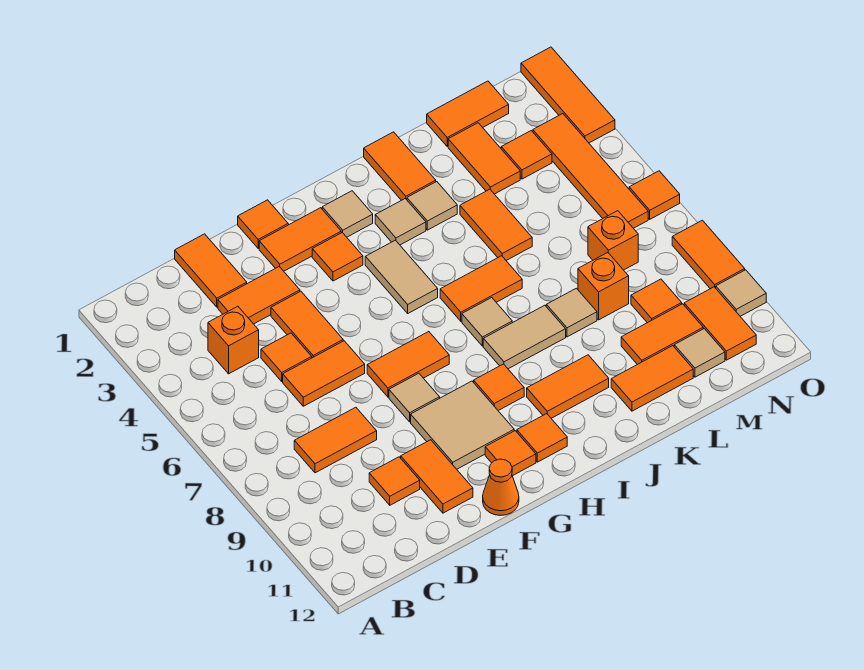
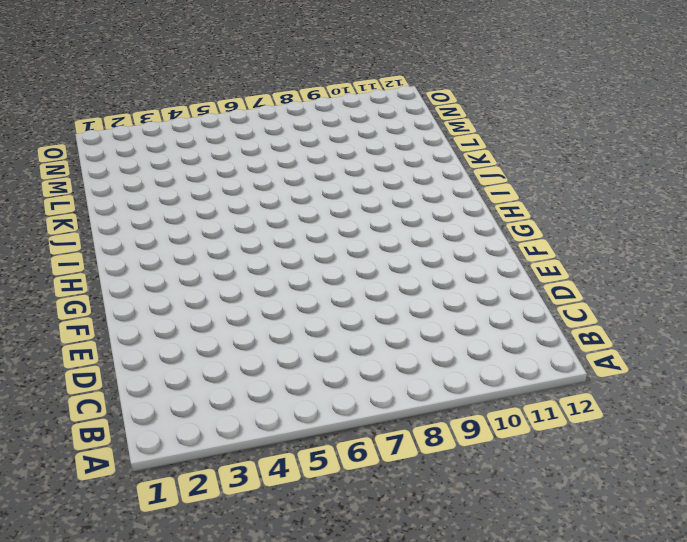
none -> orange 1x1 brick [208,306,259,374]
none -> orange 1x2 tile [294,407,377,473]
none -> orange 1x2 tile [175,234,247,307]
none -> orange 1x2 tile [218,267,300,324]

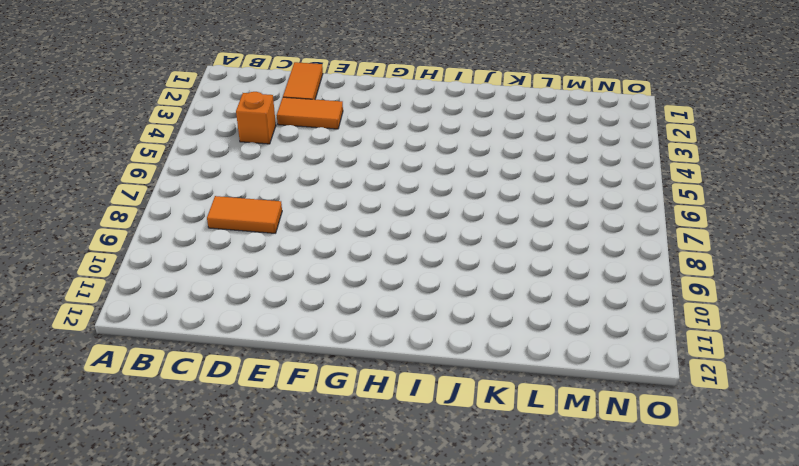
none -> orange 1x1 tile [261,333,312,381]
none -> orange 1x2 tile [283,341,365,406]
none -> orange 1x1 tile [369,457,420,505]
none -> orange 1x2 tile [271,291,343,358]

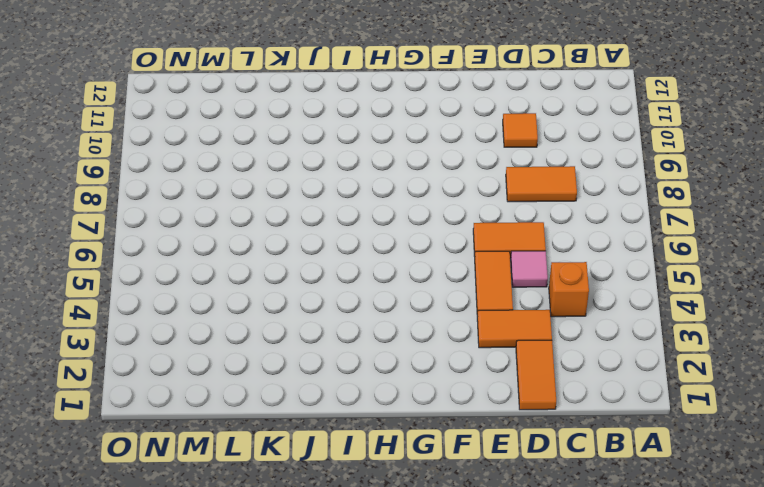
pink 1x1 tile [511,251,548,287] -> orange 1x1 tile [261,333,312,381]
none -> orange 1x2 tile [401,440,473,513]
none -> orange 1x1 tile [238,200,288,248]
none -> orange 1x2 tile [259,208,341,271]
none -> orange 1x2 tile [367,332,449,397]

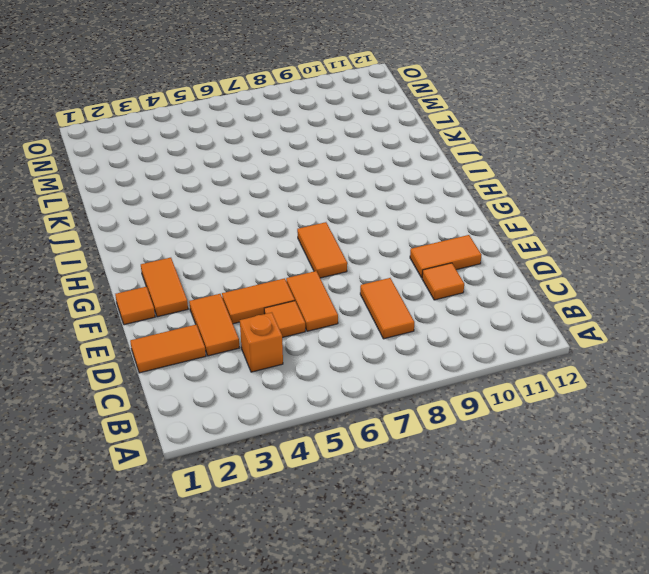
none -> tan 1x1 tile [389,373,440,422]
none -> tan 2x2 tile [411,381,514,469]
none -> orange 1x1 cone [483,459,519,516]
none -> orange 1x1 tile [312,233,363,281]

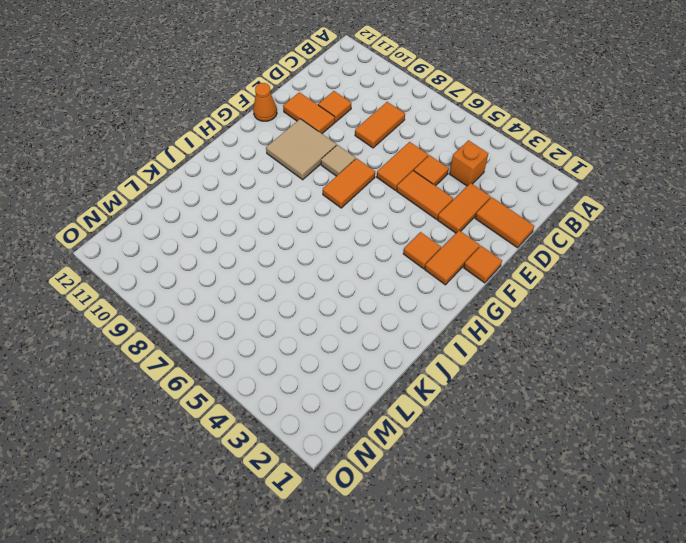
none -> orange 1x1 tile [485,431,536,476]
none -> tan 1x1 tile [322,191,373,237]
none -> tan 1x2 tile [365,240,438,313]
none -> orange 1x1 tile [474,364,524,411]

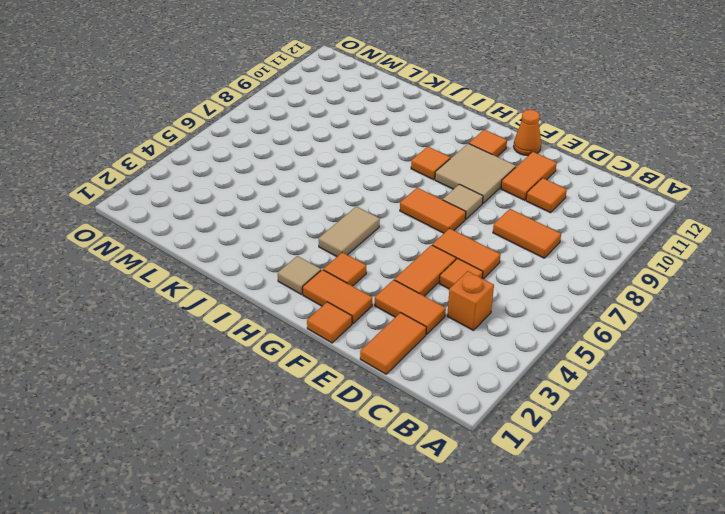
none -> orange 1x1 tile [517,414,567,462]
none -> tan 1x1 tile [375,199,426,245]
none -> orange 1x2 tile [440,256,522,321]
none -> tan 1x1 tile [462,298,512,346]

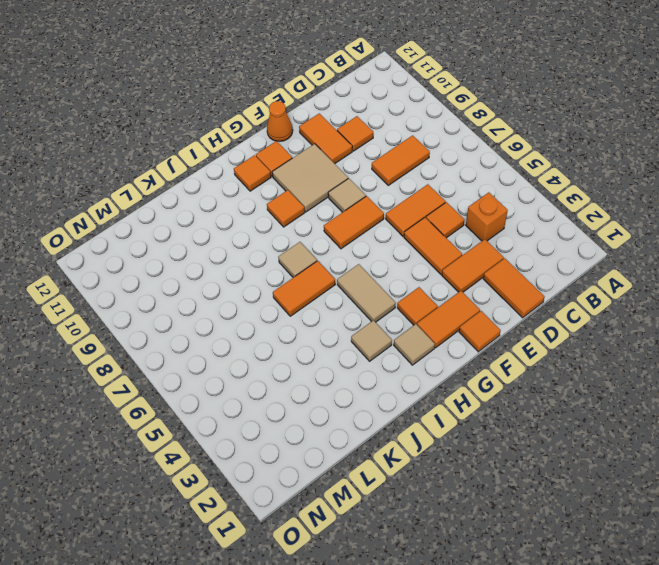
none -> tan 1x2 tile [483,305,566,369]
none -> orange 1x2 tile [527,355,609,418]
none -> orange 1x2 tile [364,132,436,200]
none -> tan 1x1 tile [407,182,457,230]

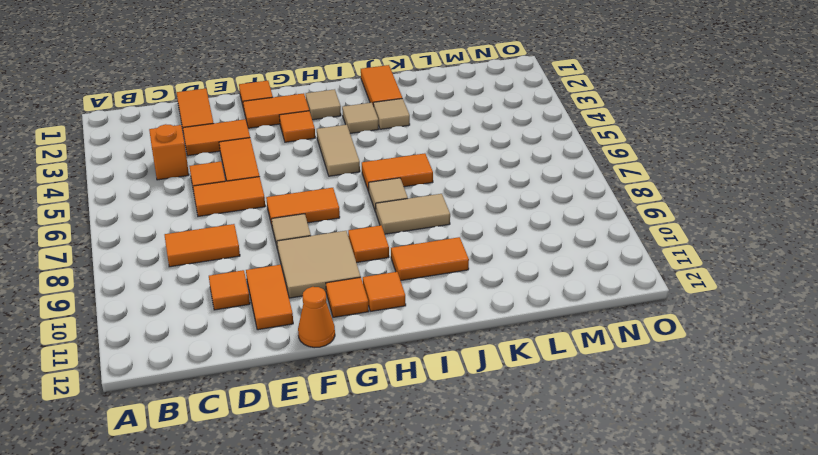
none -> orange 1x2 tile [460,189,532,260]
none -> tan 1x1 tile [546,288,597,337]
none -> orange 1x2 tile [611,346,693,411]
none -> orange 1x2 tile [427,81,509,146]

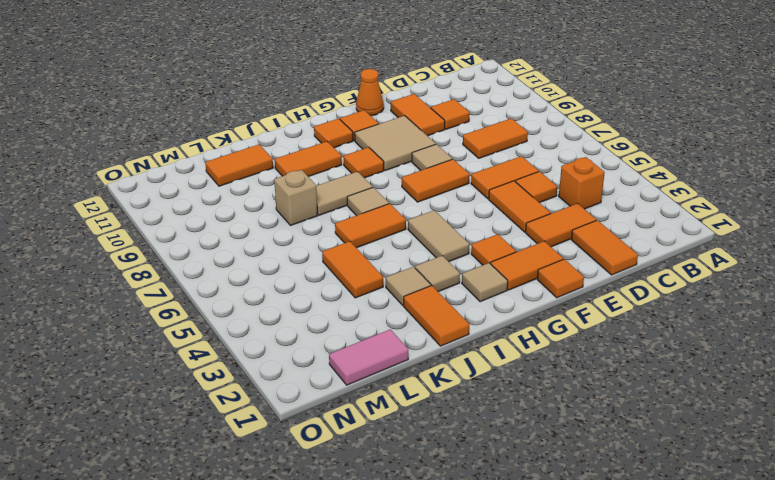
tan 1x1 brick [274,170,318,226] -> tan 1x1 tile [546,288,597,337]
pink 1x2 tile [329,329,408,385] -> orange 1x2 tile [427,81,509,146]
none -> orange 1x2 tile [448,123,520,194]
none -> orange 1x1 brick [578,253,629,320]
none -> orange 1x2 tile [621,304,703,365]
none -> orange 1x1 tile [501,131,552,179]

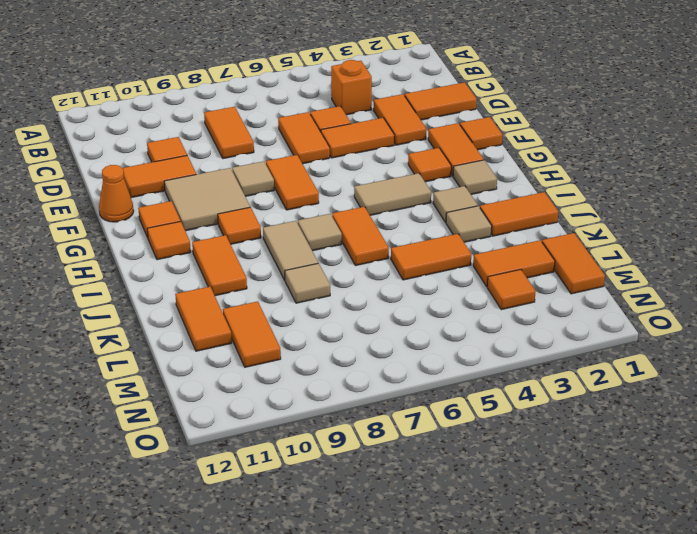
none -> orange 1x1 brick [578,253,629,320]
none -> orange 1x1 brick [588,211,638,270]
none -> orange 1x1 tile [631,279,682,323]
none -> tan 1x1 tile [674,329,725,377]

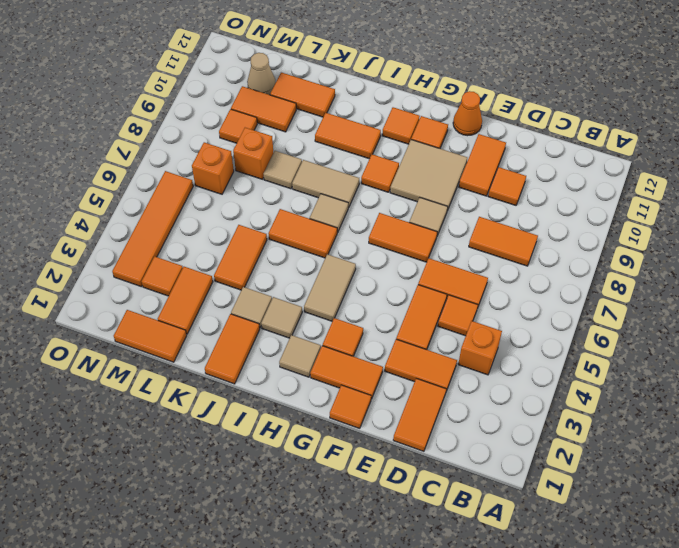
tan 1x1 cone [247,53,276,95] -> tan 1x1 tile [674,329,725,377]
none -> orange 1x2 tile [684,287,756,360]
none -> orange 1x3 tile [521,47,615,143]
none -> orange 1x1 tile [629,171,680,219]
none -> orange 1x2 tile [672,220,745,289]

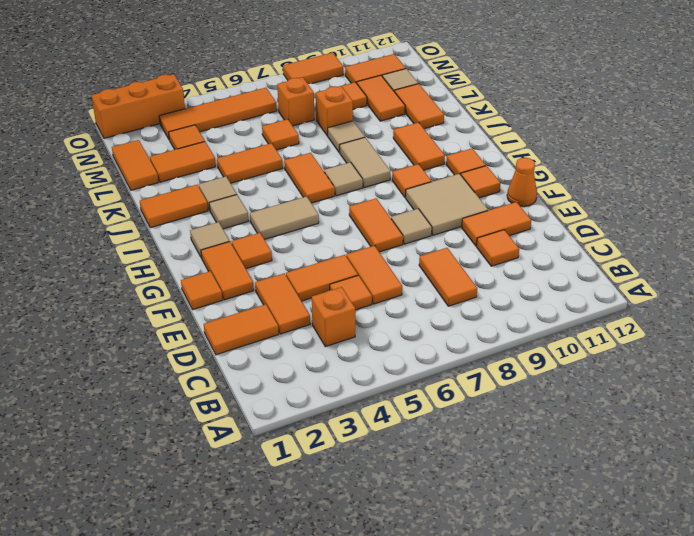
orange 1x1 tile [262,119,299,150] -> orange 1x1 tile moved to [629,171,680,219]
orange 1x3 brick [91,74,185,138] -> orange 1x3 tile [521,47,615,143]
none -> tan 1x1 tile [716,270,766,316]

